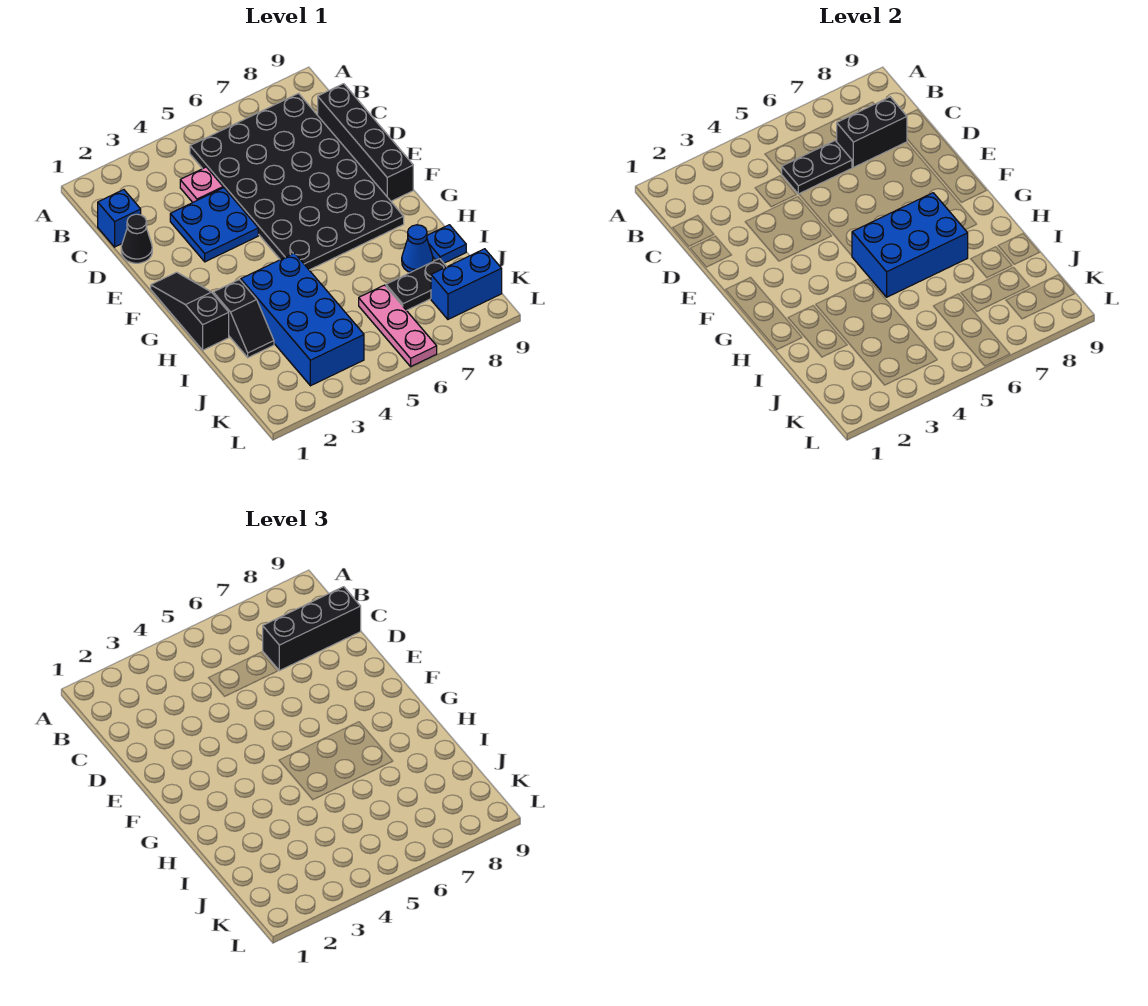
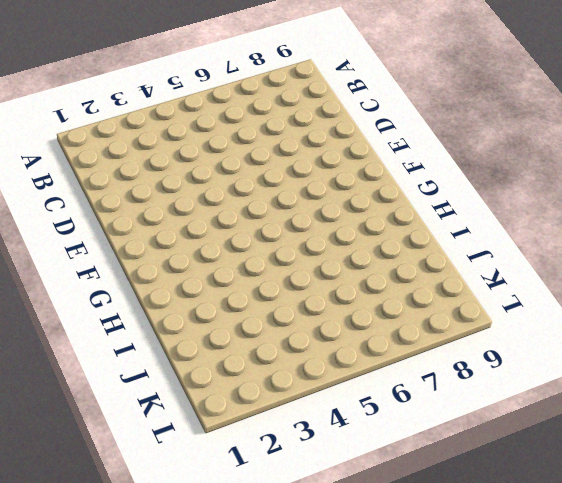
none -> black 4x6 plate [190,94,404,270]
none -> blue 1x1 brick [98,190,141,247]
none -> pink 1x1 plate [180,167,223,202]

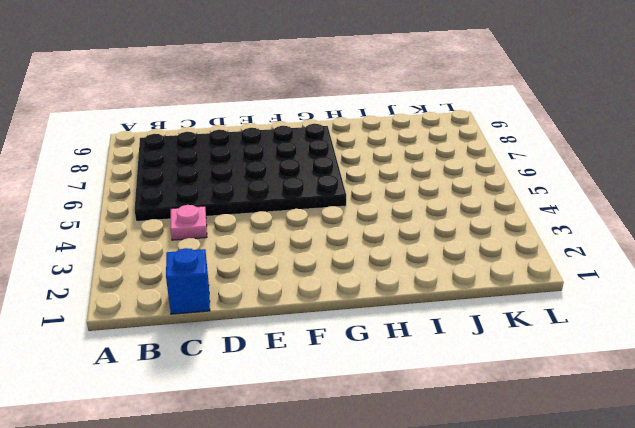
none -> black 1x4 brick [318,84,413,201]
none -> black 1x1 cone [121,214,152,263]
none -> blue 2x2 plate [170,188,258,262]

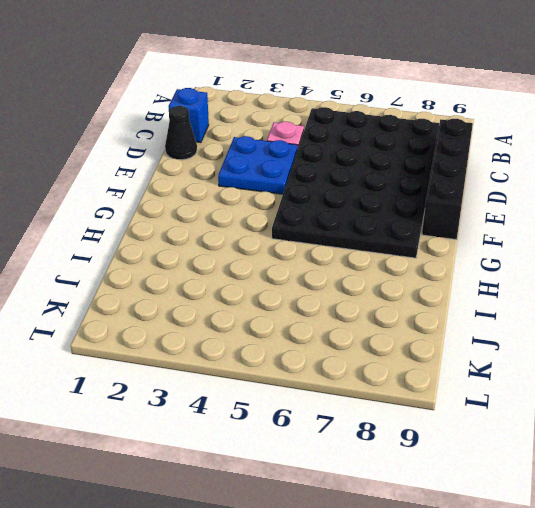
none -> black 1x3 slope [151,272,229,350]
none -> black 1x2 slope [213,280,274,358]
none -> blue 2x4 brick [241,253,364,386]

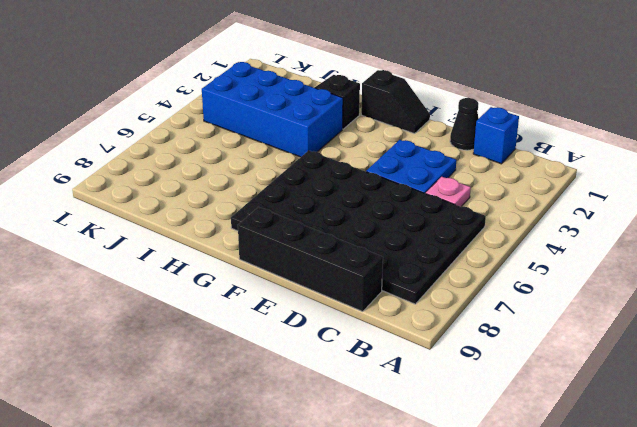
black 1x2 slope [361,70,430,134] -> black 1x3 slope [151,272,229,350]
none -> blue 1x1 cone [402,225,433,273]
none -> blue 1x1 plate [427,225,466,263]
none -> pink 1x3 plate [359,285,437,366]

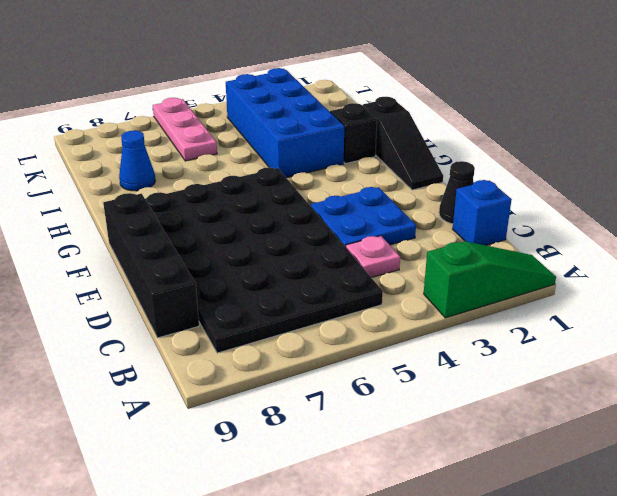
green 1x3 slope [424,241,556,318] -> none
none -> blue 1x1 plate [427,225,466,263]
none -> black 1x2 plate [386,259,446,310]
none -> blue 1x2 brick [431,249,502,319]

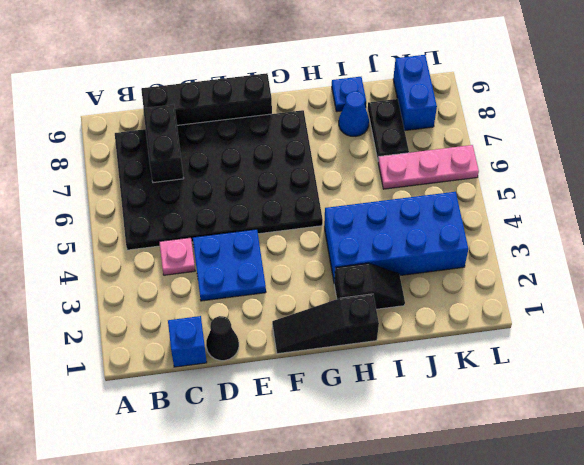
none -> black 1x2 plate [781,141,852,194]
none -> blue 2x3 brick [852,193,968,297]
none -> black 1x3 brick [263,587,361,671]

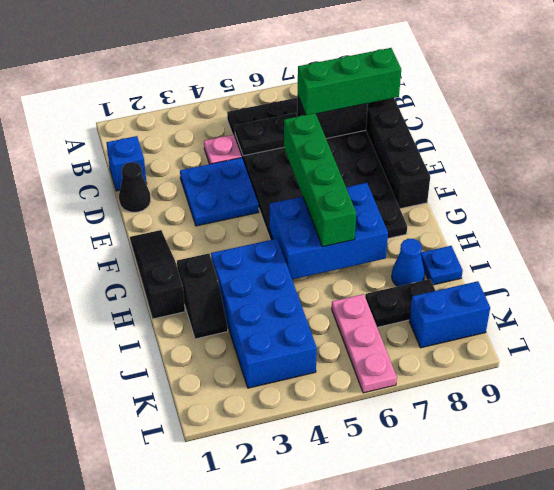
green 1x3 brick [298,48,401,115] -> black 1x3 brick [263,587,361,671]
green 1x4 brick [284,113,356,247] -> none

